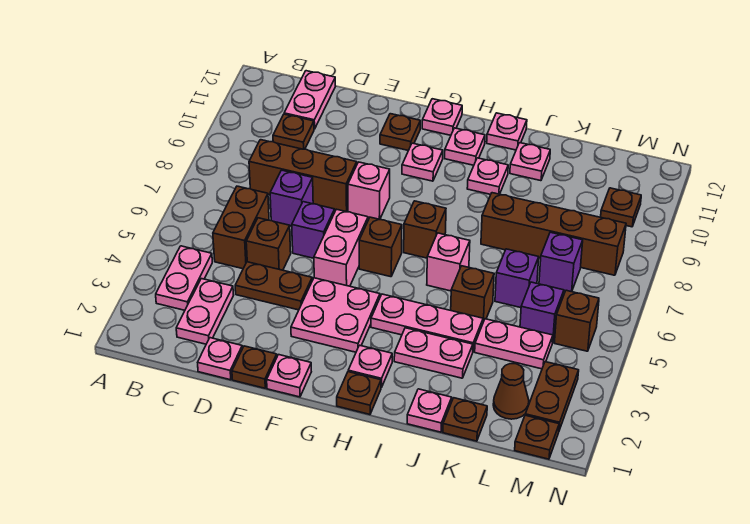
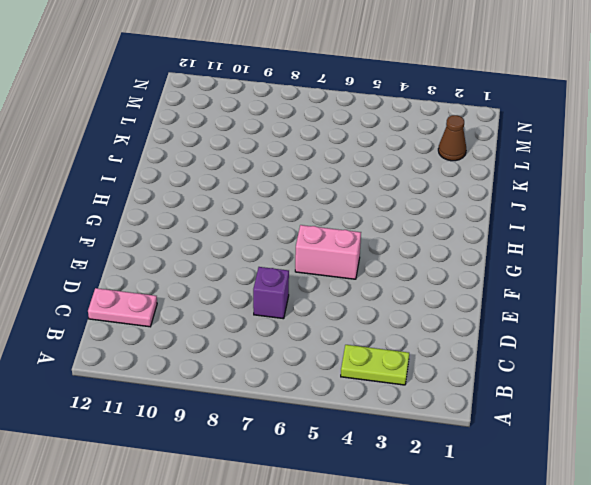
lime 1x2 plate [341,345,409,385] -> pink 1x2 plate [156,246,212,310]
none -> pink 1x2 plate [176,279,233,344]
none -> brown 1x2 brick [213,186,269,269]
none -> brown 1x3 brick [249,140,357,212]
none -> brown 1x1 plate [273,114,314,149]

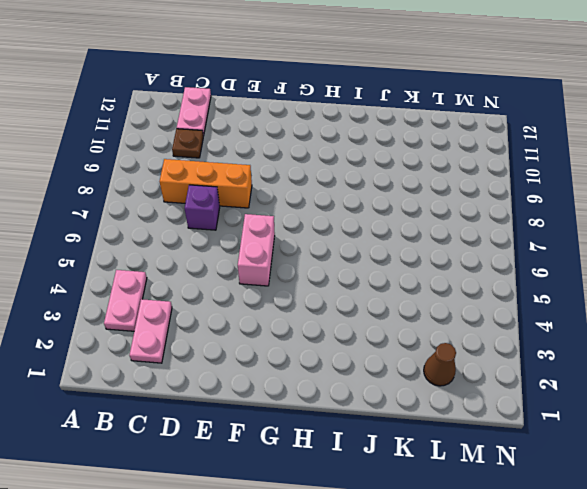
orange 1x3 brick [160,159,252,208] -> brown 1x3 brick [249,140,357,212]
none -> brown 1x2 brick [213,186,269,269]
none -> pink 1x1 plate [198,338,242,380]
none -> brown 1x2 plate [235,262,312,310]
none -> brown 1x1 brick [246,218,291,270]

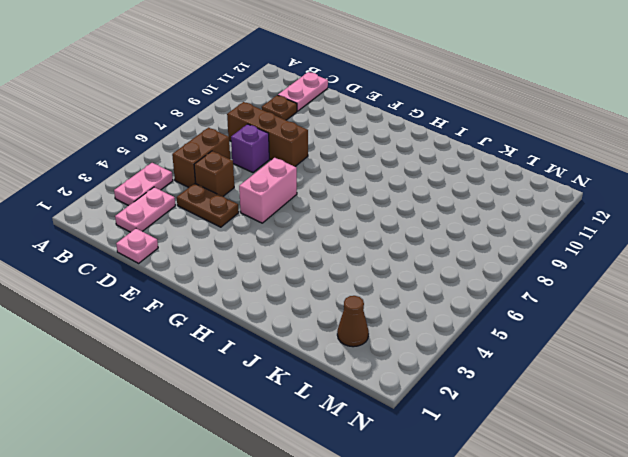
none -> brown 1x1 plate [232,346,277,388]
none -> purple 1x1 brick [292,202,335,258]
none -> pink 1x1 plate [267,355,311,397]
none -> pink 2x2 plate [291,278,380,352]

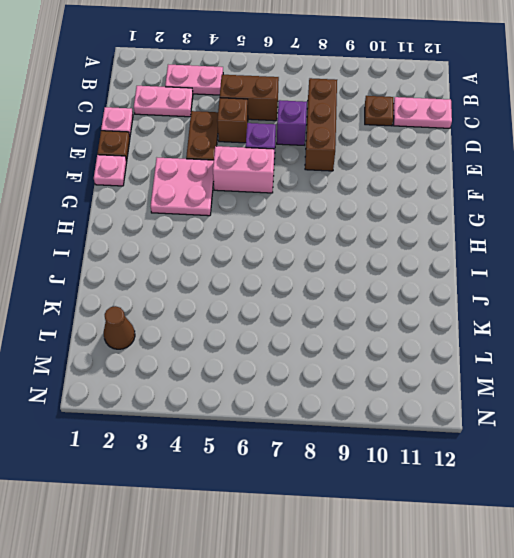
none -> pink 1x1 brick [348,162,390,219]
none -> brown 1x1 plate [380,114,420,151]
none -> brown 1x1 brick [359,217,402,277]
none -> pink 1x1 plate [402,143,443,181]

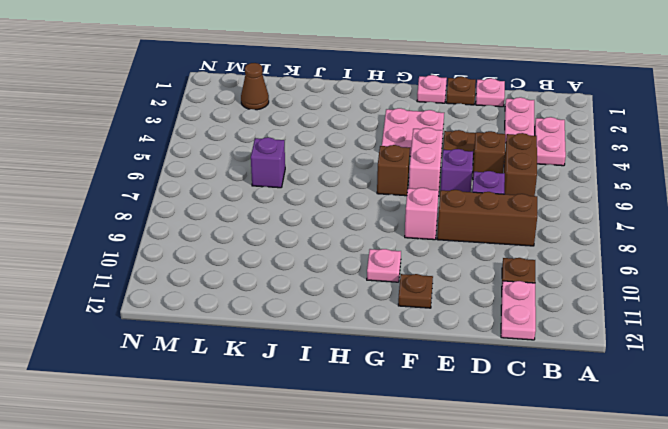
none -> pink 1x1 plate [422,99,462,135]
none -> brown 1x1 plate [337,372,381,414]
none -> pink 1x1 plate [348,345,392,388]
none -> pink 1x3 plate [371,294,483,351]

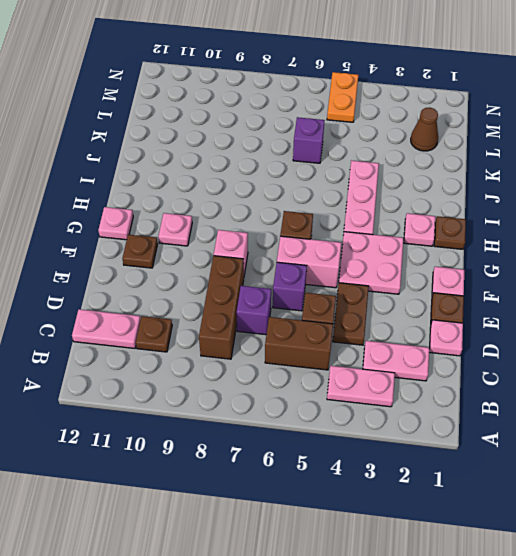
orange 1x2 plate [327,72,358,122] -> brown 1x1 brick [554,290,599,351]
none -> brown 1x1 brick [404,201,446,258]
none -> pink 1x1 plate [445,128,485,165]
none -> pink 1x2 plate [394,328,473,378]
none -> pink 1x1 brick [427,233,470,291]

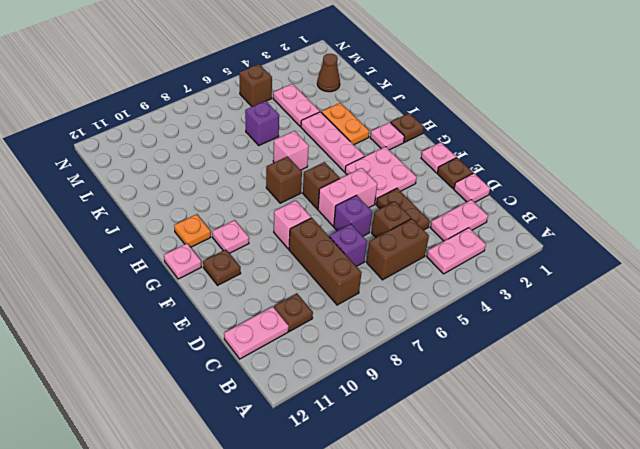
orange 1x1 plate [174,214,211,247] -> pink 1x1 plate [445,128,485,165]
orange 1x2 plate [321,103,369,145] -> pink 1x2 plate [394,328,473,378]
none -> pink 1x1 plate [467,158,508,194]
none -> pink 1x1 plate [487,113,527,150]
none -> pink 1x1 plate [407,389,452,432]
none -> brown 1x1 brick [451,266,494,322]

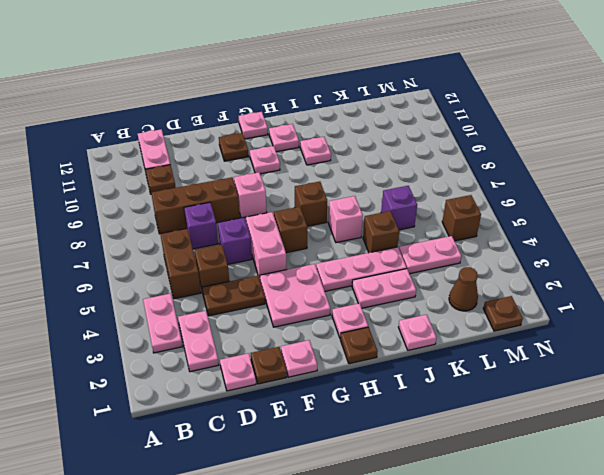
none -> pink 1x1 plate [487,113,527,150]
none -> brown 1x4 brick [481,193,626,275]
none -> pink 1x1 plate [510,143,550,181]
none -> brown 1x1 plate [443,398,487,441]

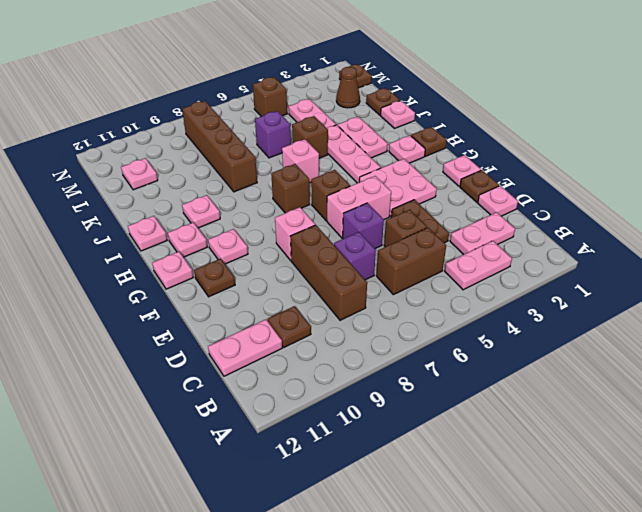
pink 1x1 plate [121,158,158,190] -> pink 1x1 plate moved to [510,143,550,181]
none -> purple 1x1 brick [520,282,564,343]
none -> purple 1x1 brick [539,232,583,292]
none -> brown 1x2 plate [525,362,579,430]
none -> brown 1x1 plate [601,188,641,227]

